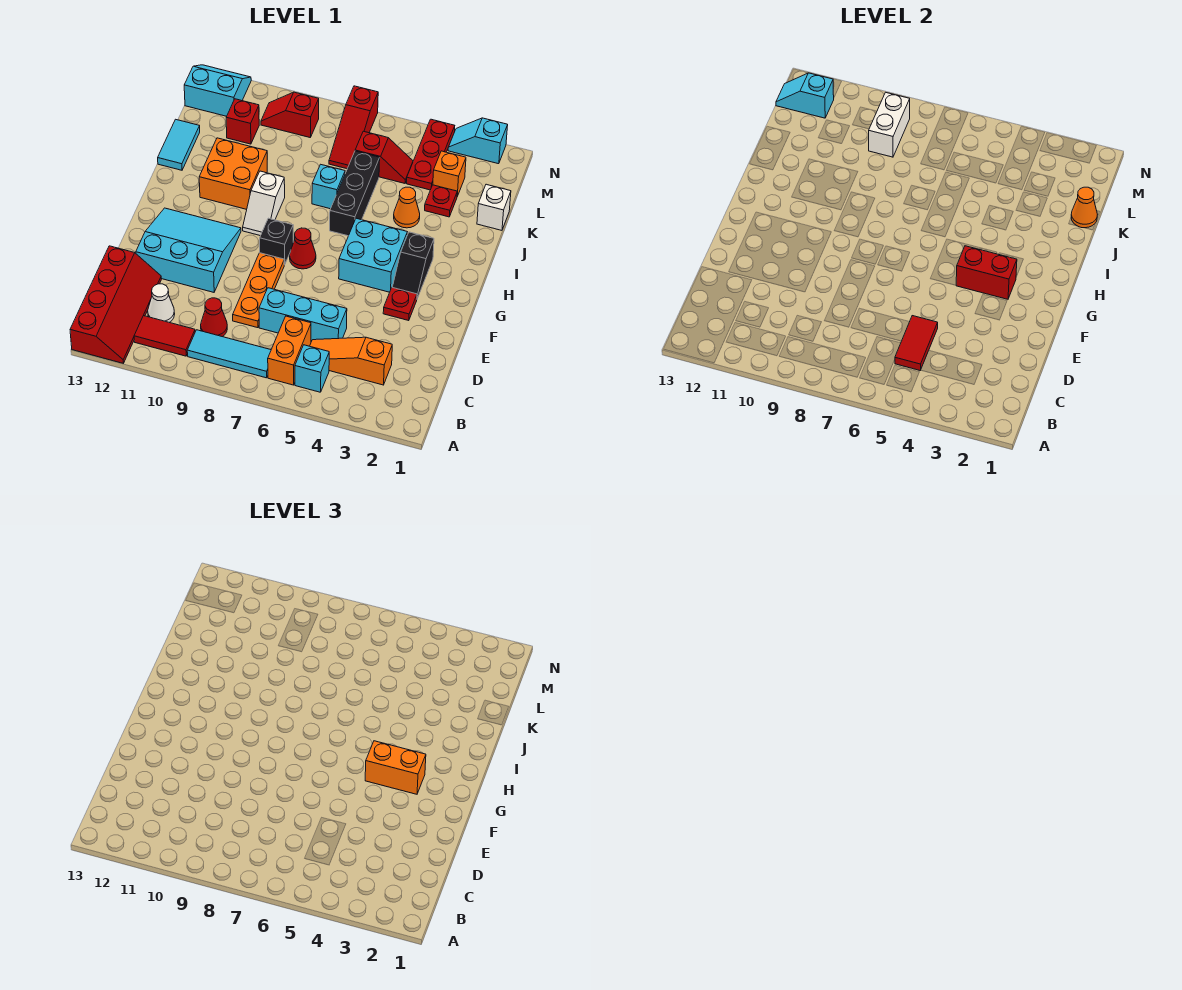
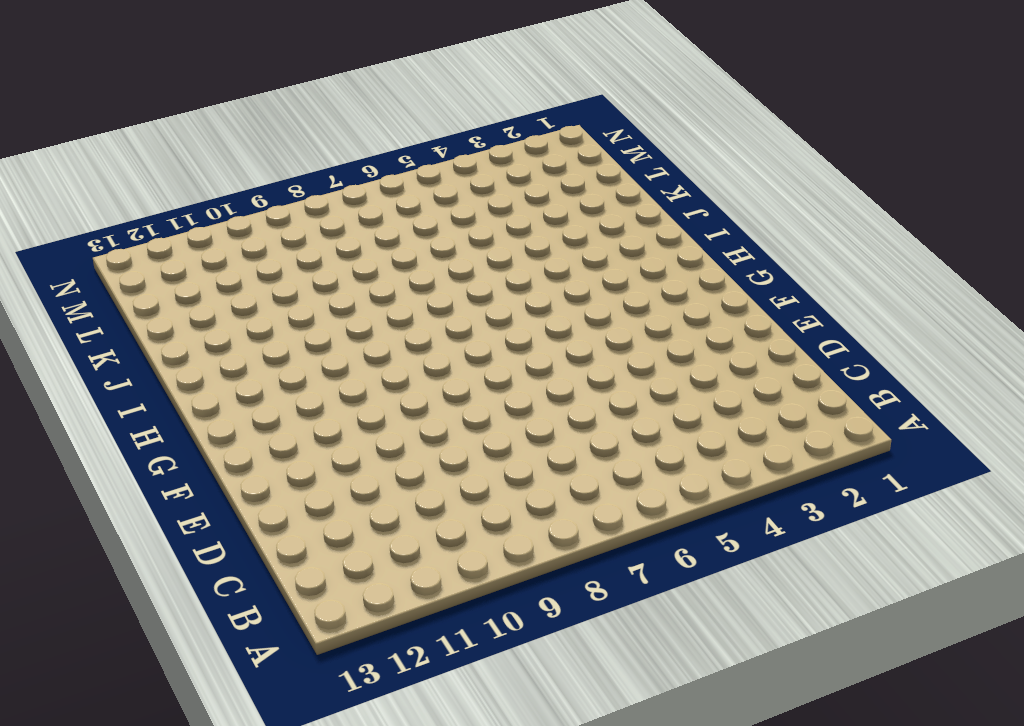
none -> red 2x4 slope [70,246,161,363]
none -> cyan 1x1 brick [295,345,329,392]
none -> orange 1x2 brick [268,316,311,385]
none -> cyan 1x3 tile [187,330,271,378]

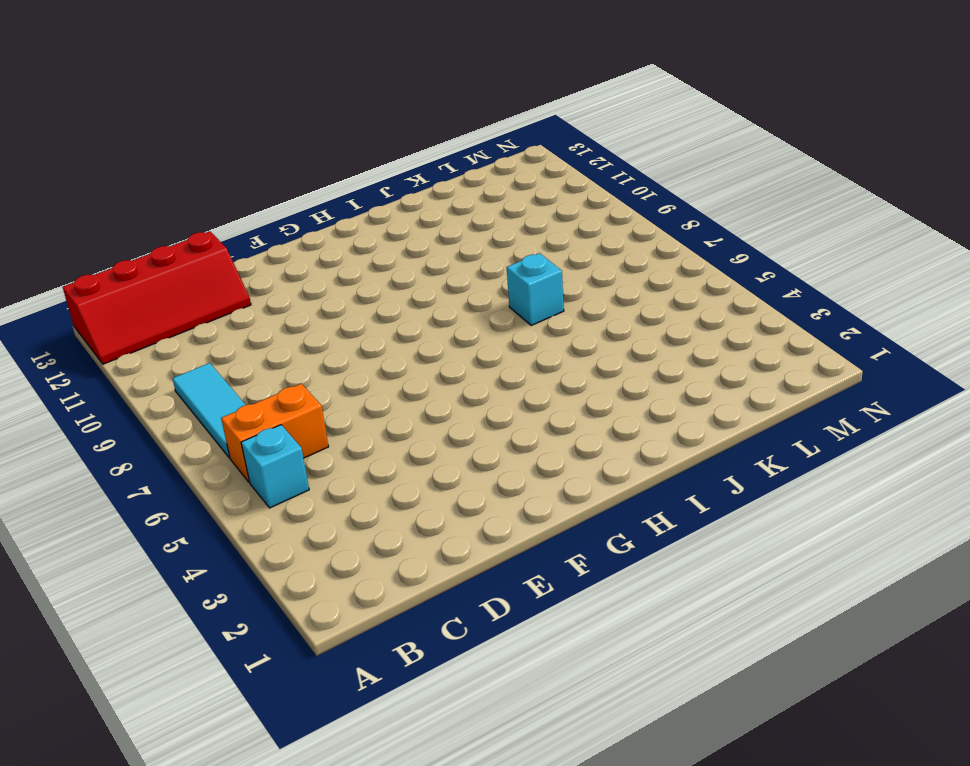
none -> red 1x2 tile [134,316,195,356]
none -> orange 1x3 slope [310,337,392,385]
none -> red 1x1 cone [201,298,227,337]
none -> white 1x1 cone [148,284,175,322]

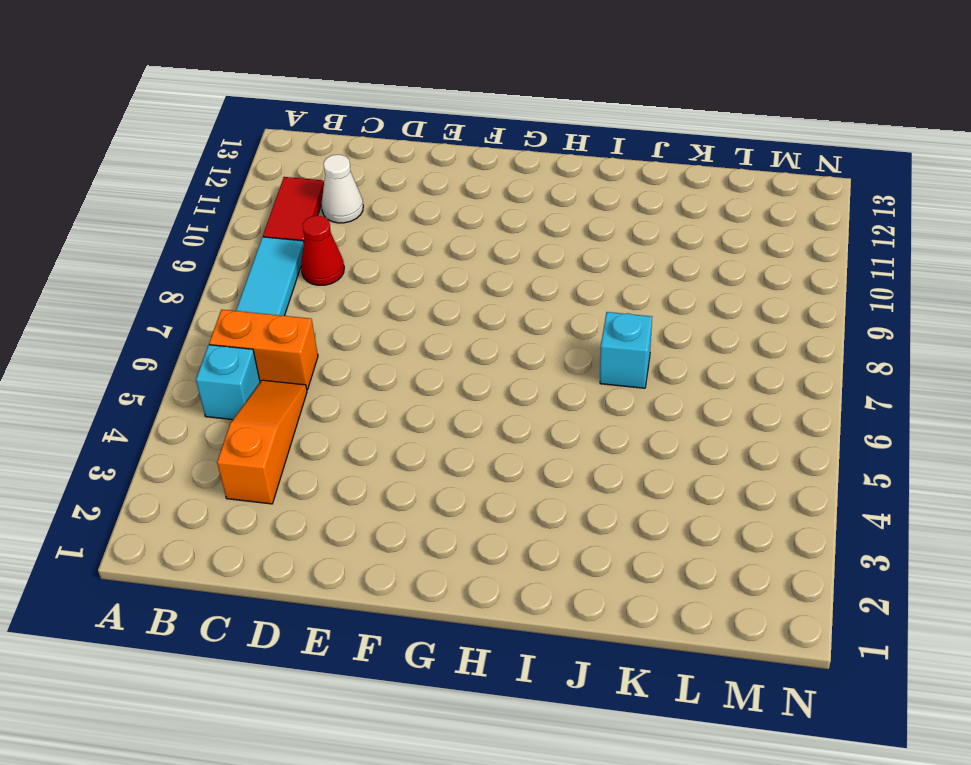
none -> red 2x4 slope [70,246,161,363]
none -> cyan 1x3 brick [259,288,347,342]
none -> orange 1x3 plate [233,253,284,328]
none -> cyan 3x3 slope [136,208,241,292]

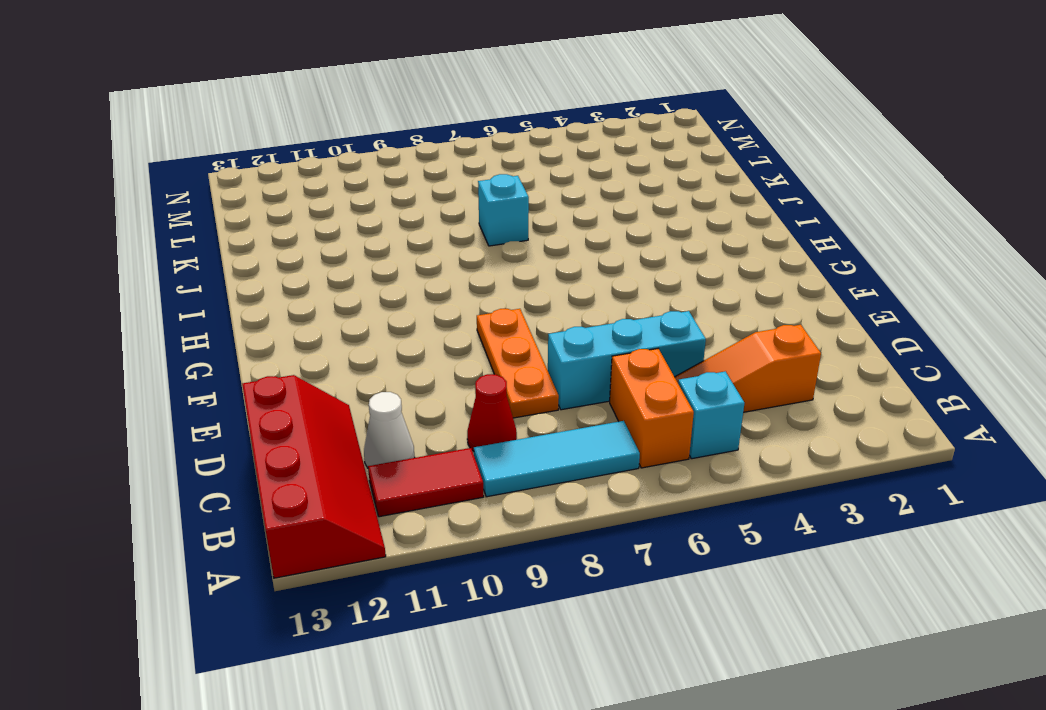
none -> cyan 3x3 slope [136,208,241,292]
none -> red 1x1 plate [383,288,417,321]
none -> black 1x2 slope [392,232,434,298]
none -> cyan 2x2 brick [339,218,407,292]

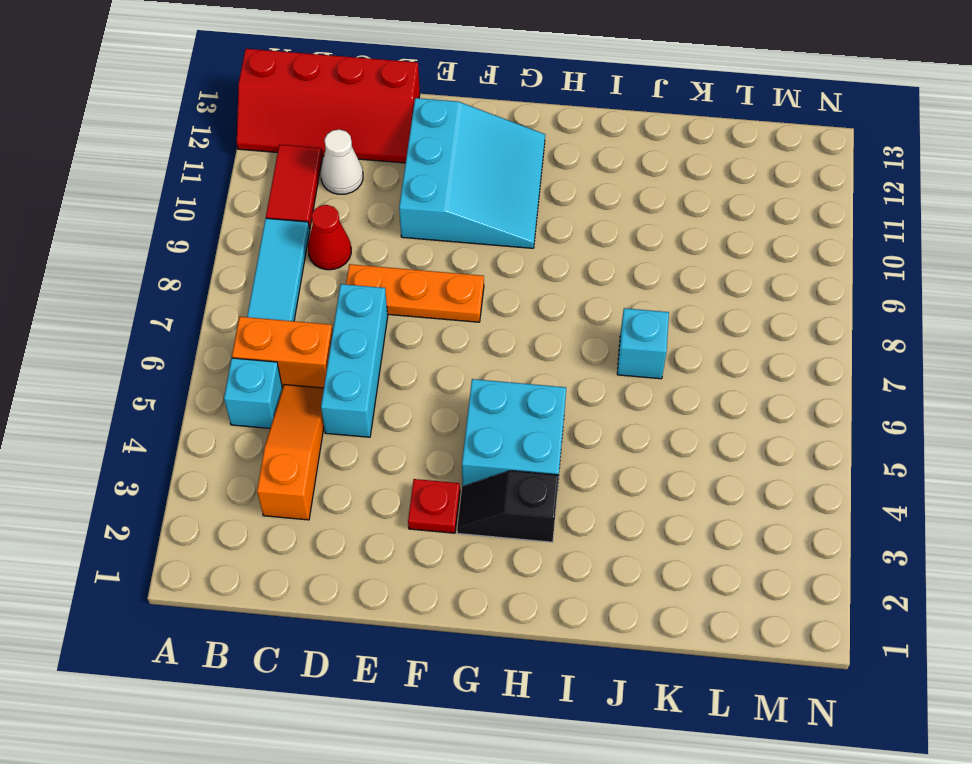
none -> red 1x1 cone [290,228,316,269]
none -> black 1x1 brick [260,218,293,265]
none -> white 1x2 slope [243,171,285,236]
none -> black 1x3 brick [330,151,380,236]

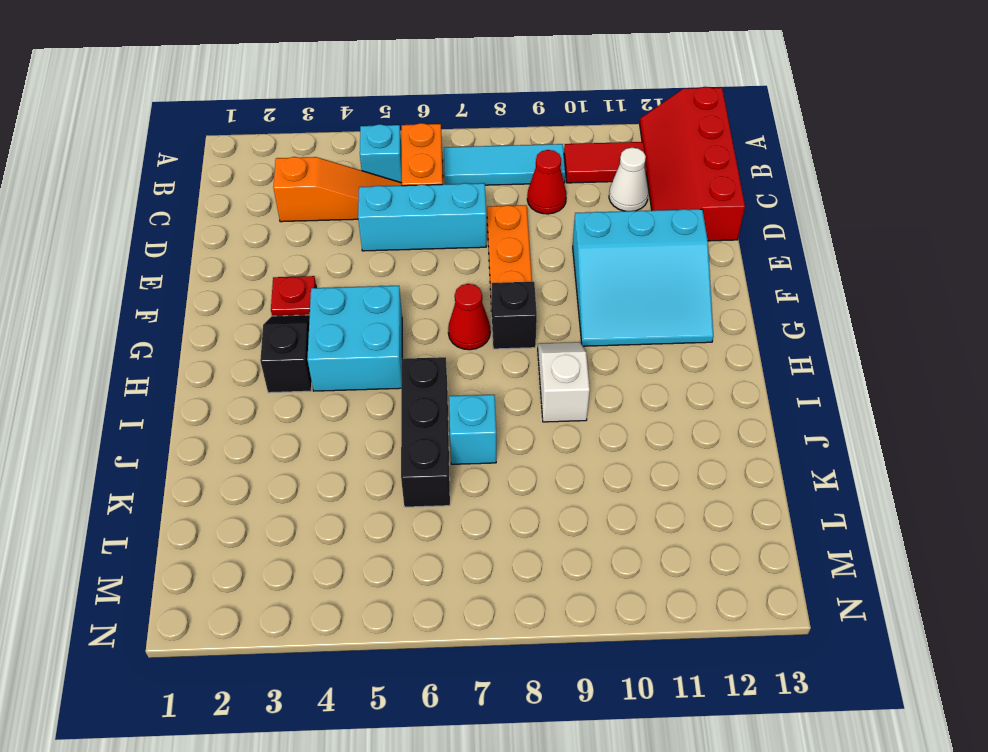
none -> orange 2x2 brick [199,138,267,209]
none -> orange 1x1 cone [394,187,420,228]
none -> cyan 1x2 tile [158,119,200,170]
none -> white 1x1 brick [477,184,511,230]

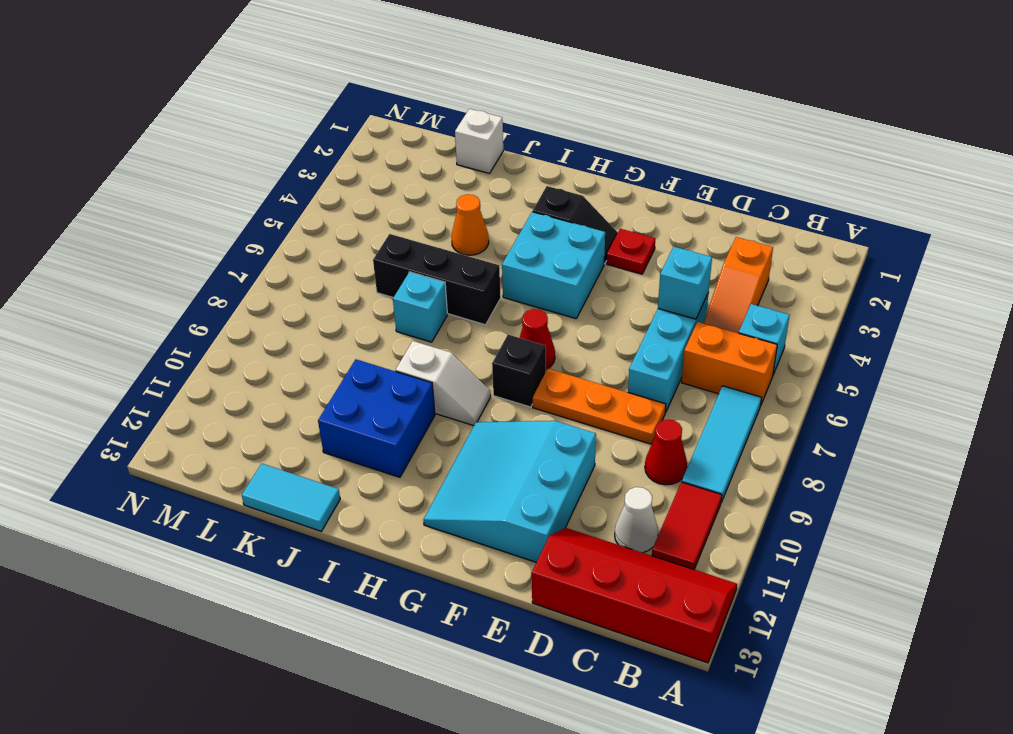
cyan 1x1 brick [658,247,712,319] -> red 1x2 tile [895,316,938,371]
blue 2x2 brick [318,359,435,477] -> orange 2x2 brick [199,138,267,209]
none -> red 1x1 plate [425,185,457,217]
none -> orange 1x1 brick [433,151,466,196]
none -> red 1x3 plate [407,119,455,190]
none -> red 1x2 slope [355,131,413,183]

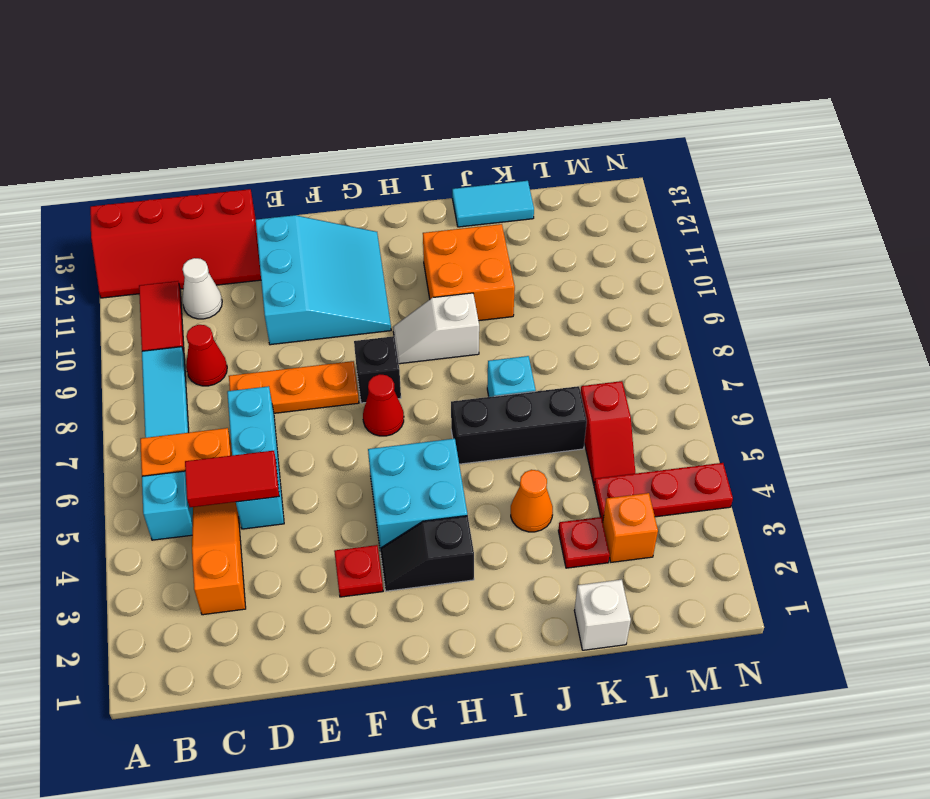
none -> red 1x3 slope [329,86,378,169]
none -> red 1x1 brick [226,99,259,144]
none -> red 1x2 slope [261,92,319,137]
none -> cyan 2x2 slope [184,65,251,116]

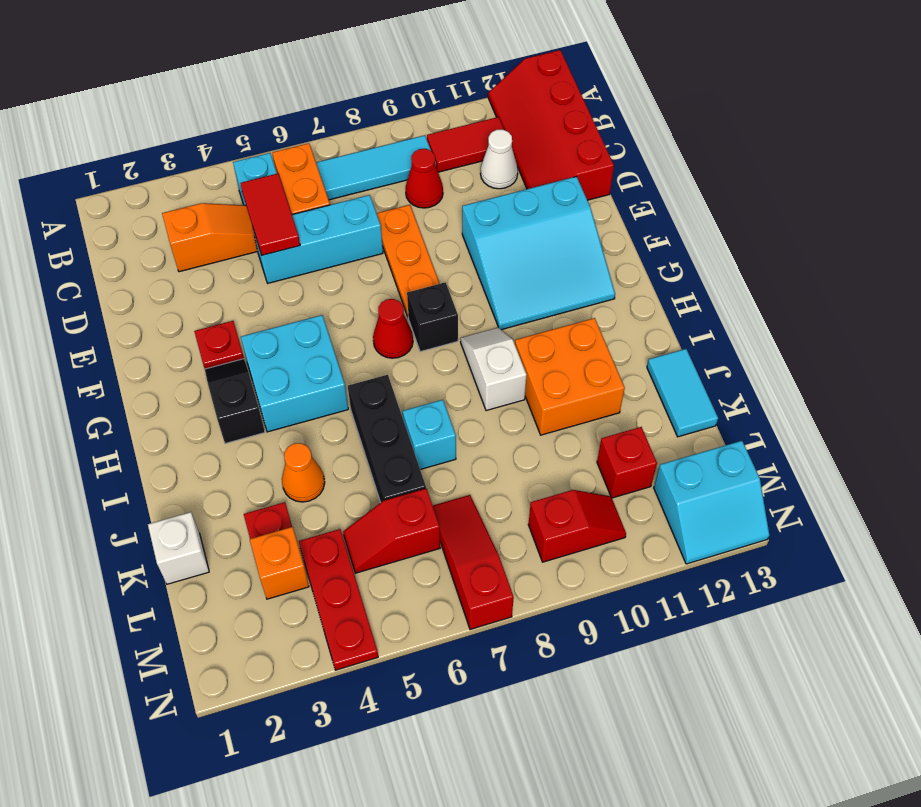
none -> cyan 1x2 slope [448,118,508,164]
none -> red 1x2 brick [956,246,1017,299]
none -> orange 1x1 cone [1071,187,1097,228]
none -> white 1x2 brick [869,92,910,157]

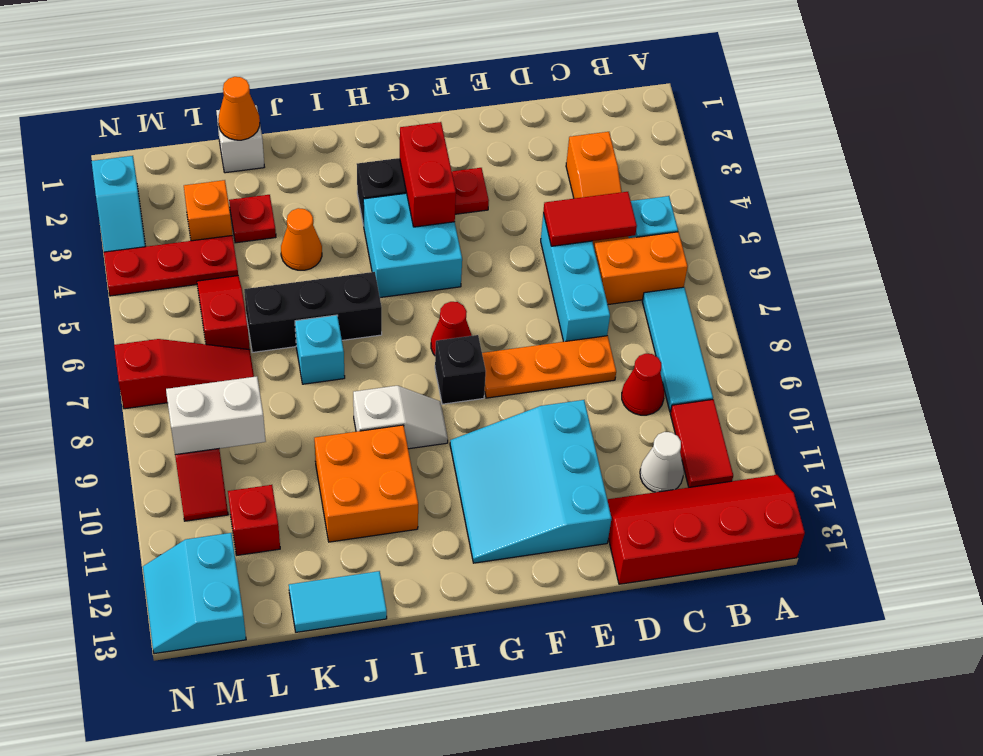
none -> cyan 1x2 slope [776,73,834,118]
none -> orange 1x2 brick [365,741,426,794]

